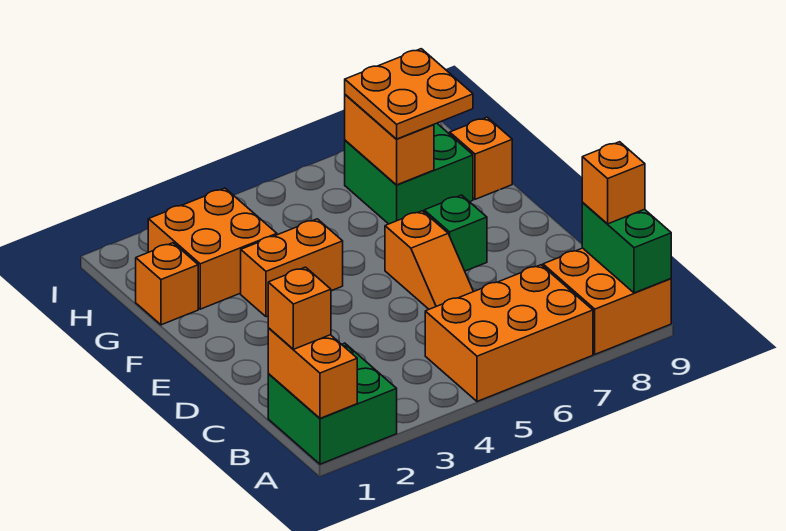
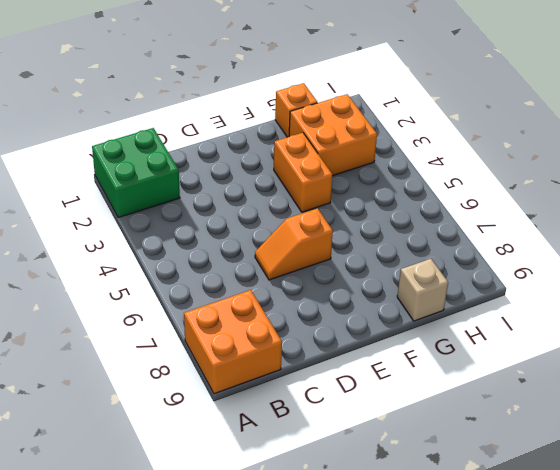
tan 1x1 brick [397,259,448,321] -> orange 1x1 brick [450,117,512,199]
none -> orange 2x3 brick [425,265,593,401]
none -> green 1x1 brick [424,195,487,271]
none -> green 2x2 brick [345,123,473,224]

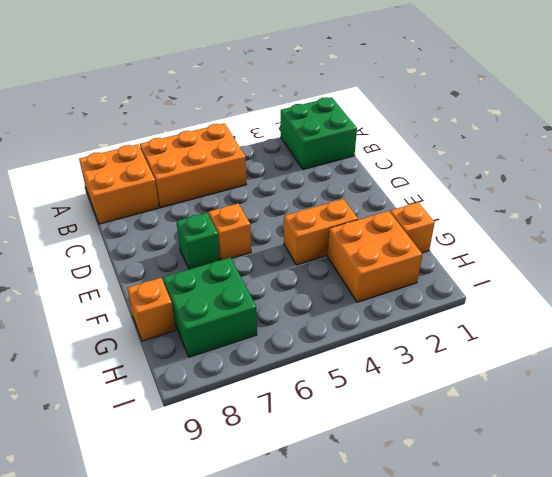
none -> orange 1x2 brick [268,328,357,418]
none -> green 1x2 brick [582,203,671,293]
none -> orange 1x2 brick [345,95,434,185]

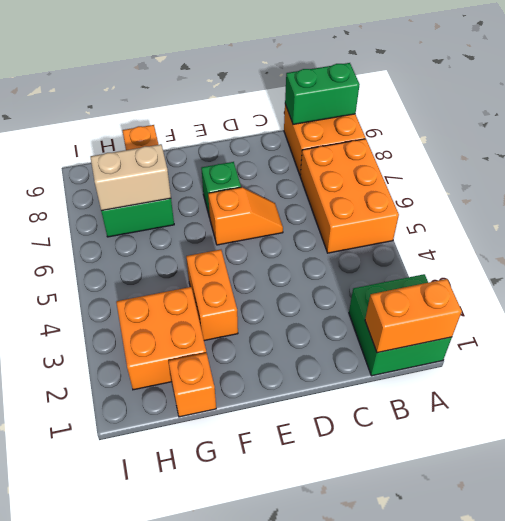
tan 1x2 brick [91,144,171,211] -> orange 1x2 brick [345,95,434,185]
none -> orange 1x1 brick [268,267,331,349]
none -> orange 1x1 brick [582,142,645,224]
none -> orange 2x2 plate [345,49,473,139]

